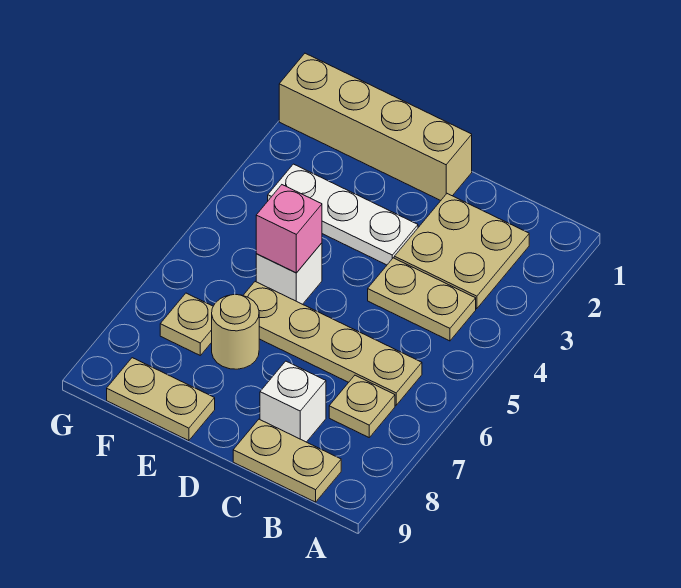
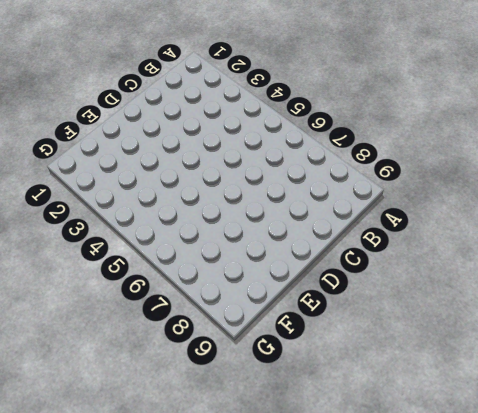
none -> tan 2x2 plate [394,194,529,309]
none -> tan 1x2 plate [368,258,476,341]
none -> tan 1x4 plate [243,282,422,405]

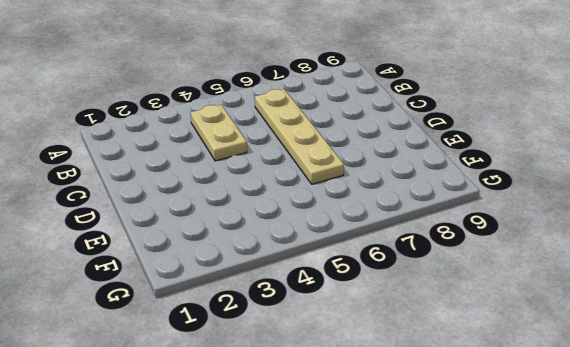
none -> tan 2x2 plate [394,194,529,309]
none -> tan 1x1 plate [329,375,395,437]
none -> tan 1x2 plate [233,419,341,502]

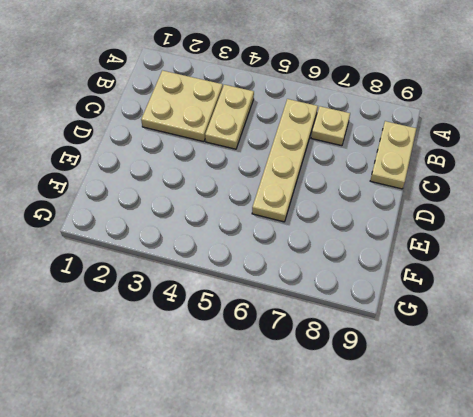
none -> white 1x1 brick [260,361,326,442]
none -> tan 1x4 brick [279,53,472,201]
none -> white 1x3 plate [268,164,418,265]

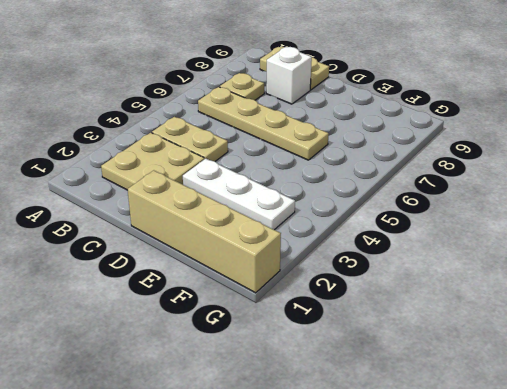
none -> white 1x1 brick [256,243,322,304]
none -> tan 1x1 round brick [212,295,259,369]
none -> tan 1x2 plate [107,358,215,441]

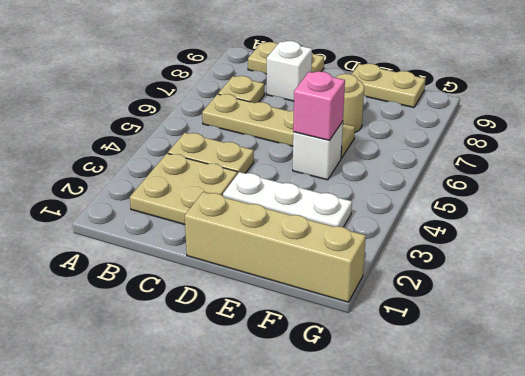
none -> tan 1x1 plate [160,293,213,355]

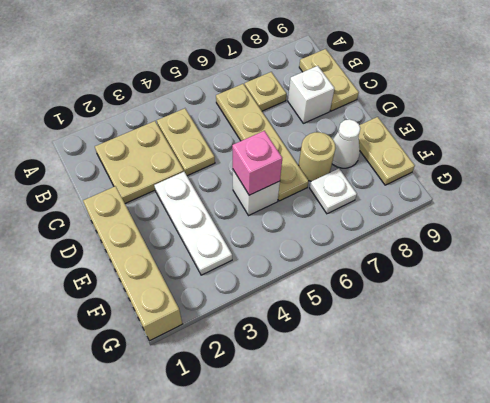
white 1x1 cone [332,119,360,168] -> none
white 1x1 plate [310,169,357,214] -> tan 1x1 plate [160,293,213,355]

